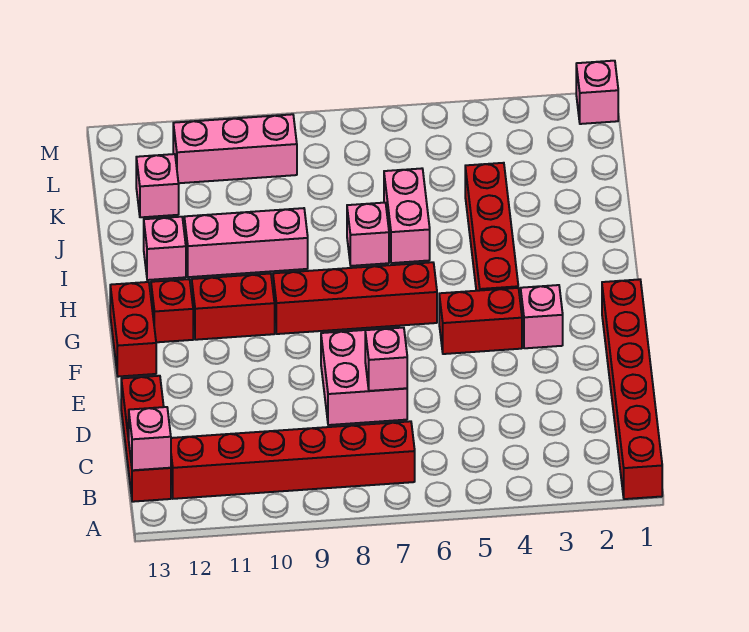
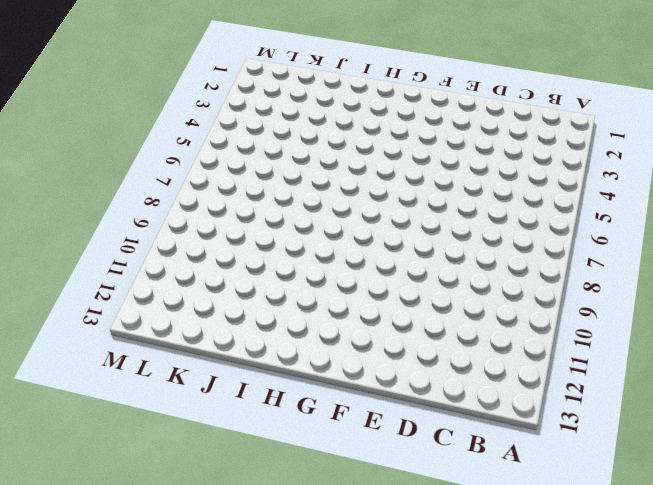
none -> red 1x6 brick [602,279,662,499]
none -> red 1x6 brick [171,421,415,499]
none -> red 1x3 brick [121,376,171,502]

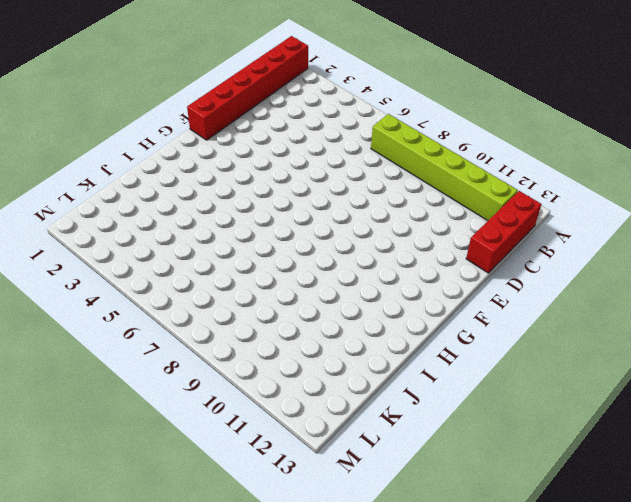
lime 1x6 brick [371,114,518,221] -> red 1x6 brick [171,421,415,499]
none -> pink 2x2 brick [321,328,407,425]
none -> pink 1x1 brick [521,285,563,348]
none -> red 1x2 brick [439,288,522,354]

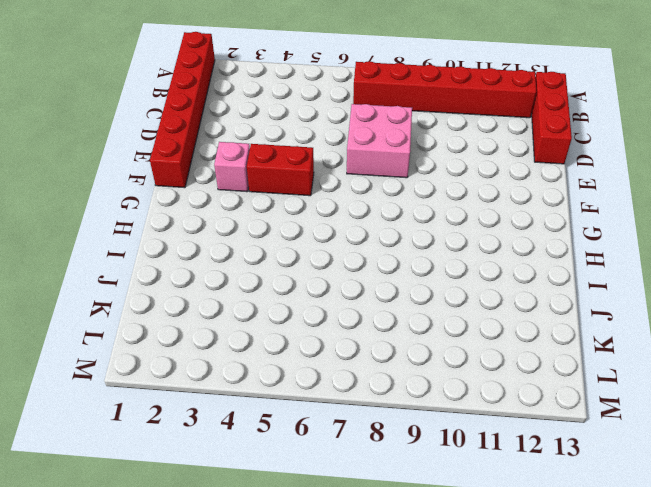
none -> red 1x2 brick [110,282,156,377]
none -> red 1x4 brick [465,163,518,291]
none -> red 1x4 brick [273,262,437,334]

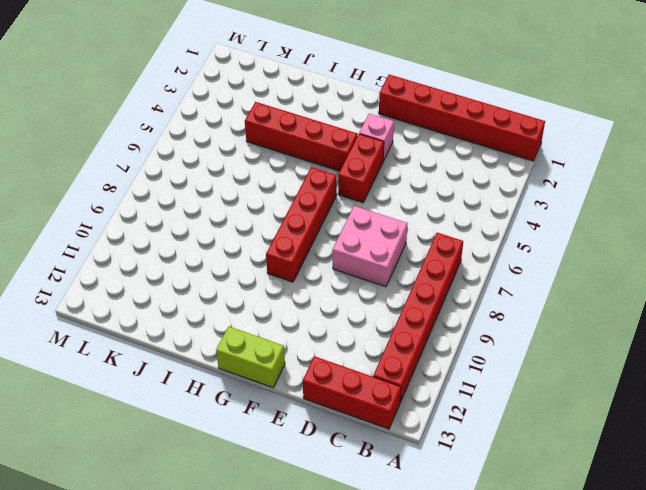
lime 1x2 brick [216,326,285,388] -> red 1x2 brick [110,282,156,377]
none -> red 1x2 brick [192,273,275,340]
none -> red 1x1 brick [151,279,193,342]
none -> pink 1x2 brick [384,168,430,263]

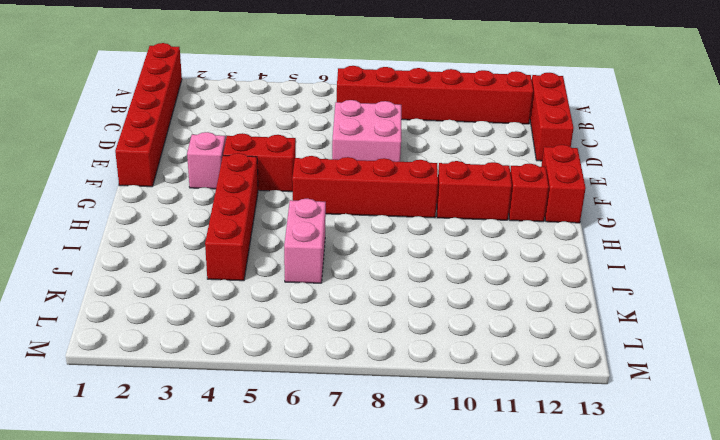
none -> pink 1x1 brick [347,203,389,266]
none -> pink 1x3 brick [184,208,308,277]
none -> pink 1x1 brick [144,217,186,280]

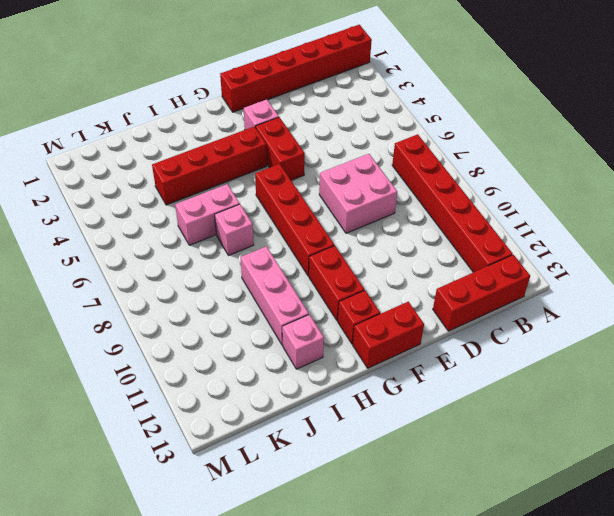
none -> pink 1x1 brick [136,154,179,217]
none -> pink 1x3 brick [173,114,297,183]
none -> pink 1x1 brick [576,61,618,124]

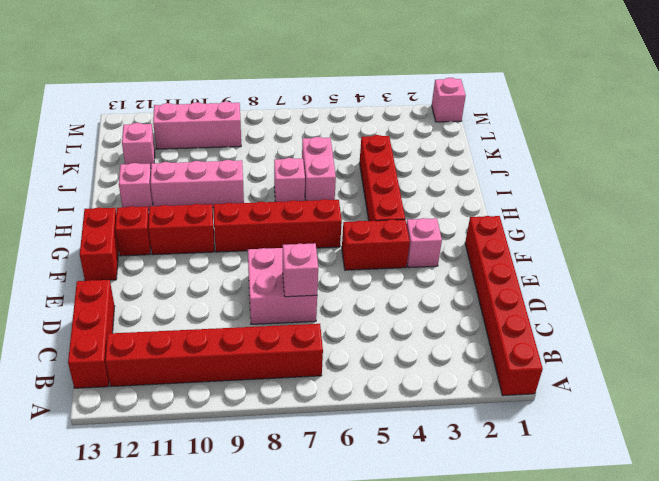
none -> pink 1x1 brick [129,407,171,470]

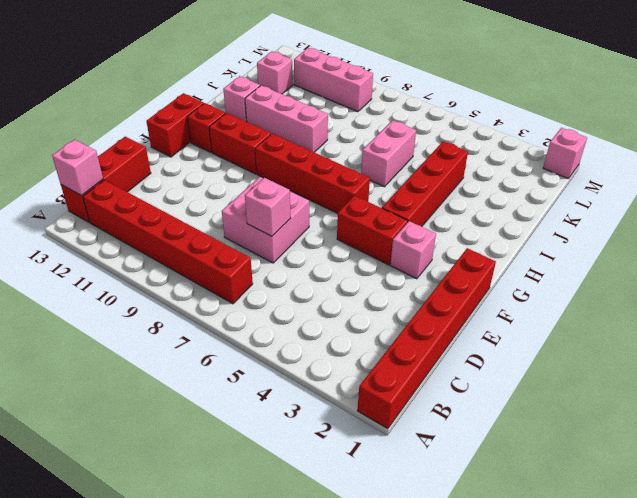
none -> pink 1x1 brick [347,203,389,266]

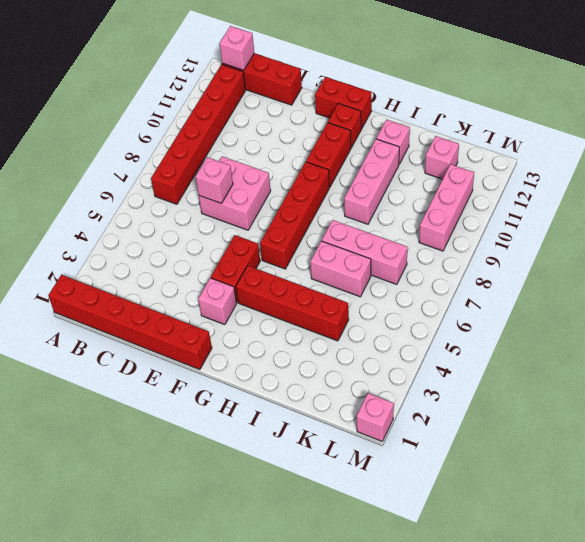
pink 1x3 brick [322,220,407,284] -> pink 1x1 brick [347,203,389,266]

